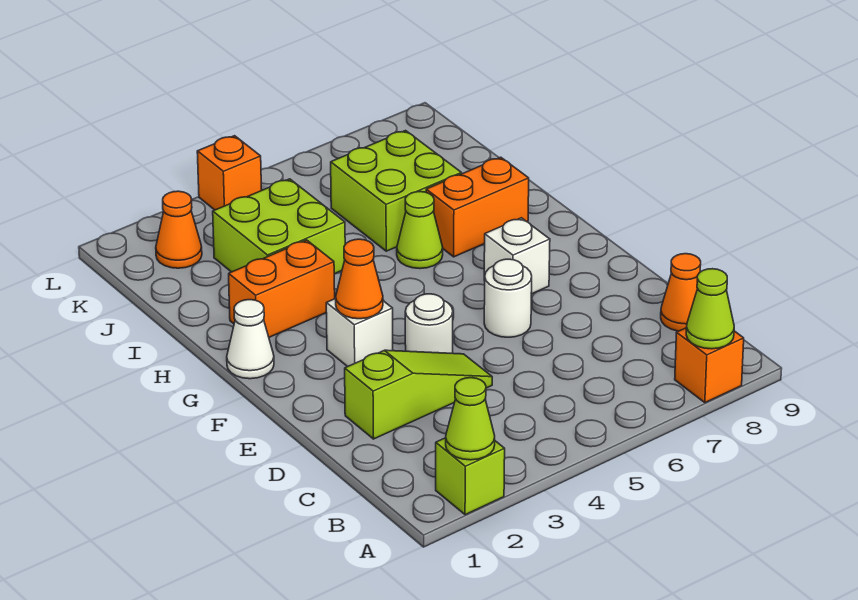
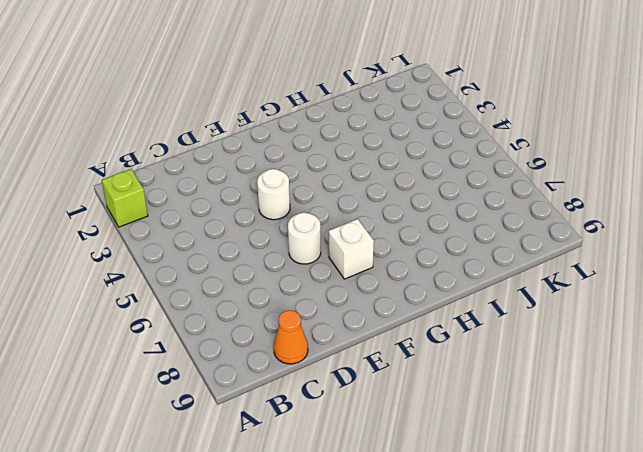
none -> orange 1x1 brick [675,328,744,403]
none -> lime 1x3 slope [345,350,492,439]
none -> white 1x1 brick [326,298,393,367]

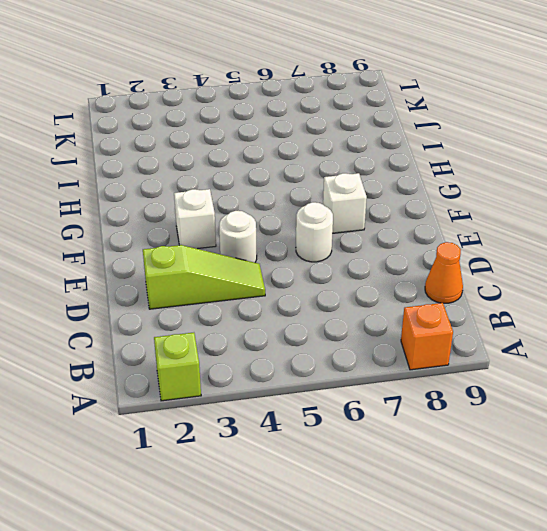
none -> white 1x1 cone [227,300,274,379]
none -> orange 1x2 brick [229,240,335,337]
none -> lime 1x1 cone [397,192,443,269]

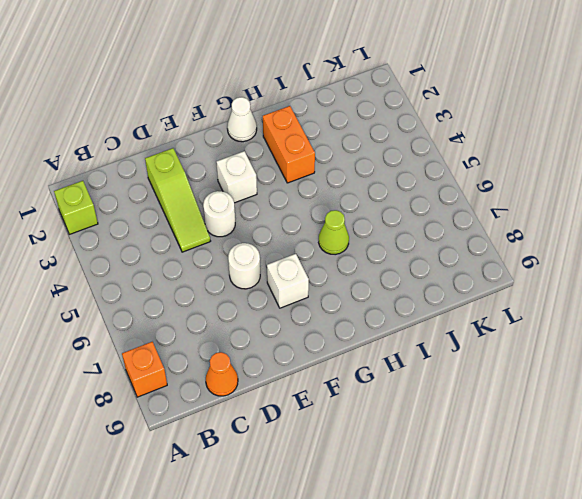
none -> orange 1x2 brick [426,157,529,257]
none -> lime 2x2 brick [213,179,345,274]
none -> lime 2x2 brick [331,131,461,251]

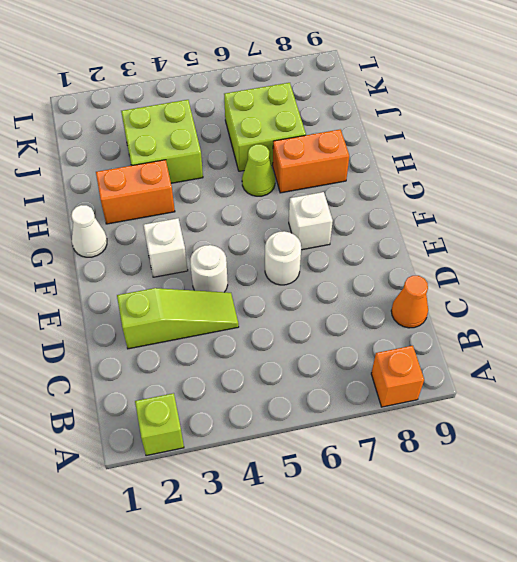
none -> orange 1x1 cone [156,191,202,268]
none -> orange 1x1 brick [197,136,262,210]
none -> lime 1x1 cone [446,378,495,460]

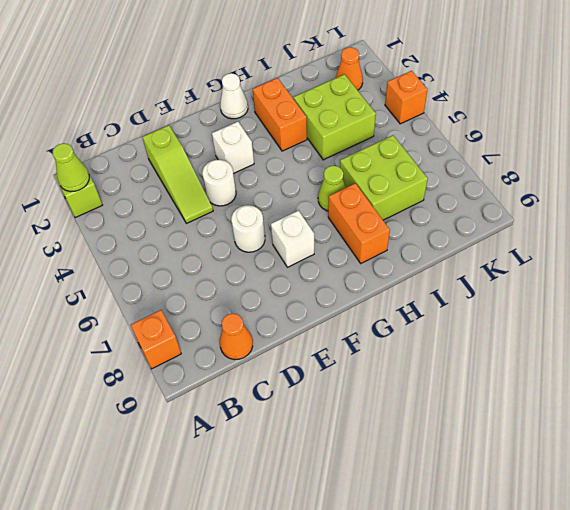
none -> lime 1x1 cone [686,269,734,349]
none -> orange 1x1 cone [336,239,383,319]

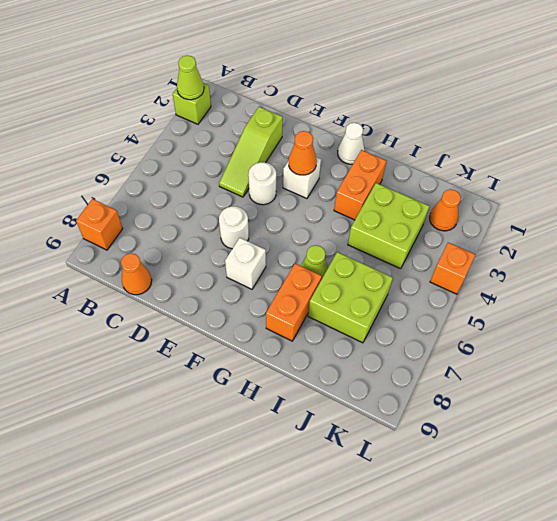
none -> lime 1x1 cone [686,269,734,349]

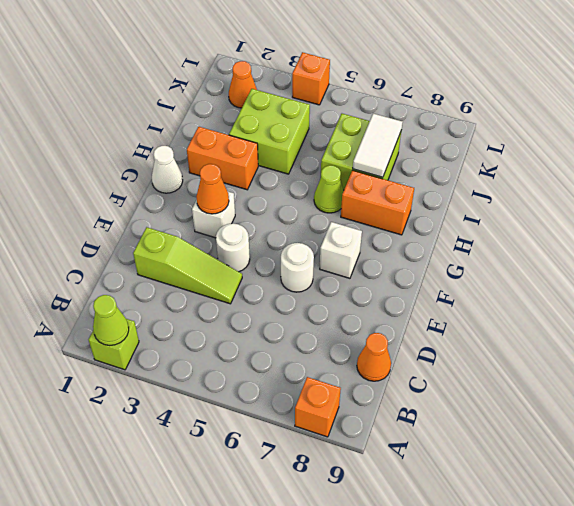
white 1x2 tile [353,114,402,177] -> none
none -> lime 1x1 cone [686,269,734,349]

